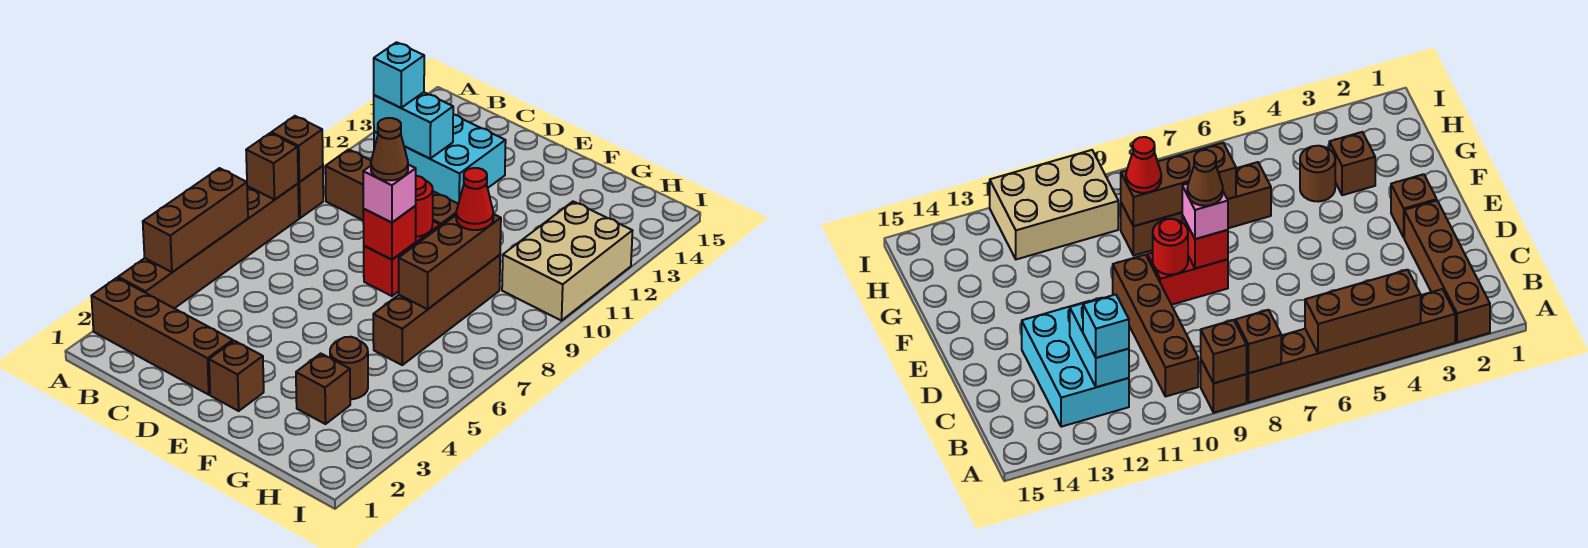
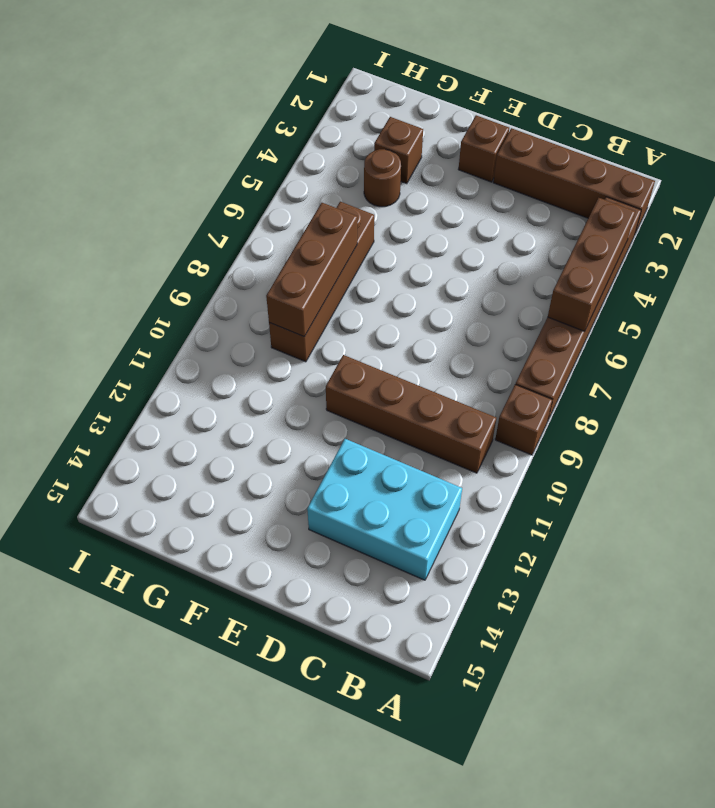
none -> red 1x2 brick [364,221,440,296]
none -> tan 2x3 brick [502,202,632,321]
none -> brown 1x1 brick [246,133,298,200]

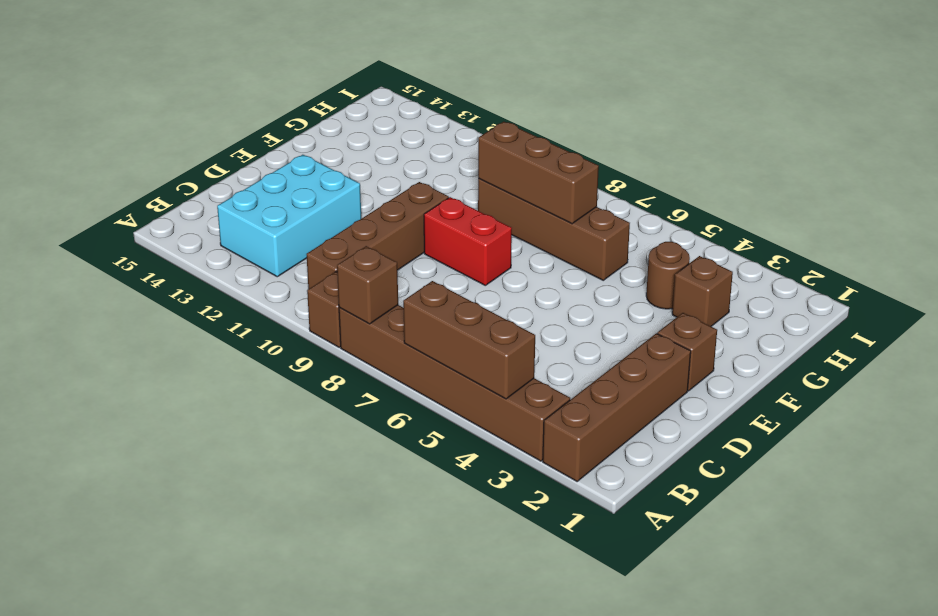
none -> tan 2x3 brick [502,202,632,321]
none -> brown 1x1 brick [271,116,323,182]
none -> cyan 1x2 brick [374,92,453,159]

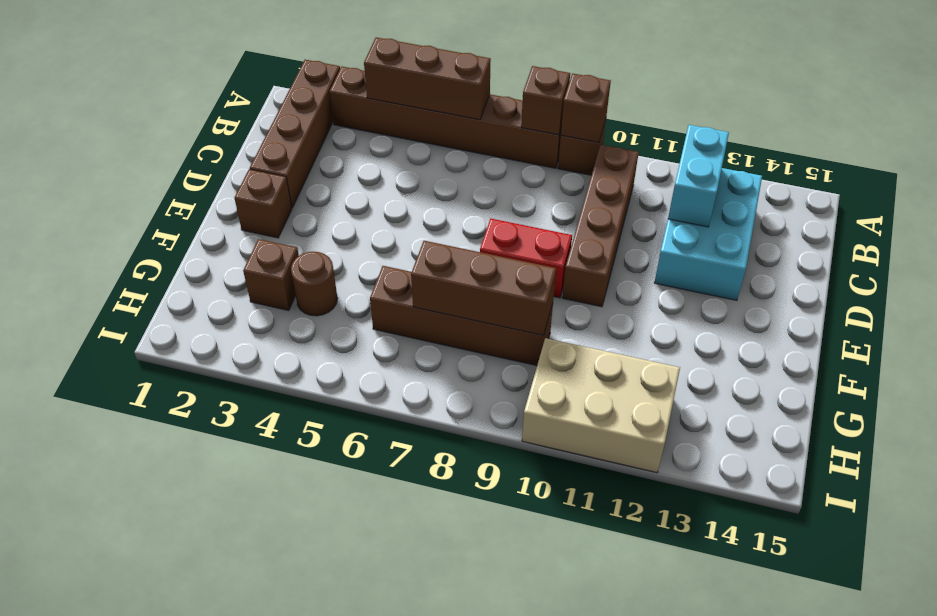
none -> red 1x1 brick [363,206,416,260]
none -> red 1x1 round brick [415,176,433,237]
none -> cyan 1x1 brick [374,42,424,108]

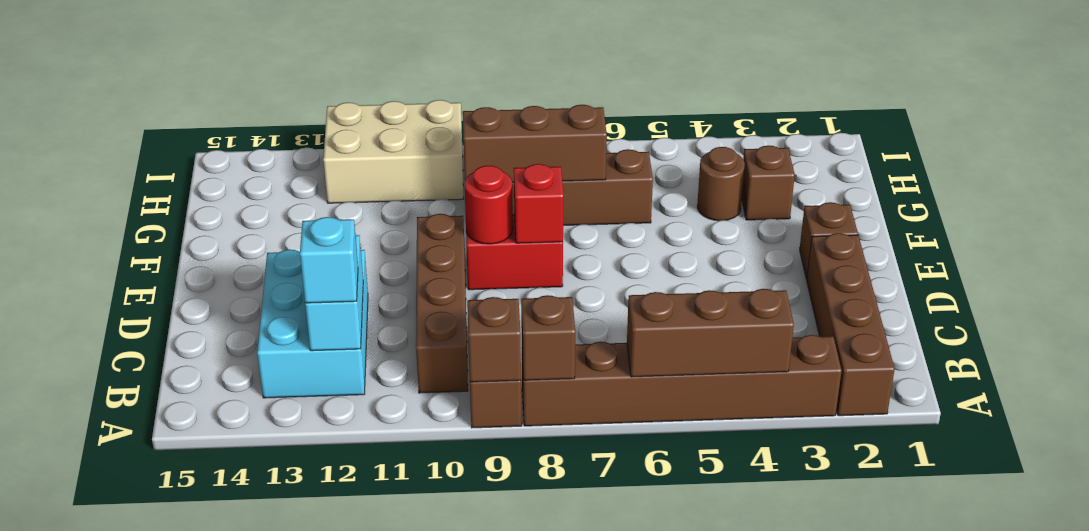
none -> pink 1x1 brick [363,165,416,223]
none -> red 1x1 cone [456,168,493,230]
none -> brown 1x1 cone [371,118,408,180]

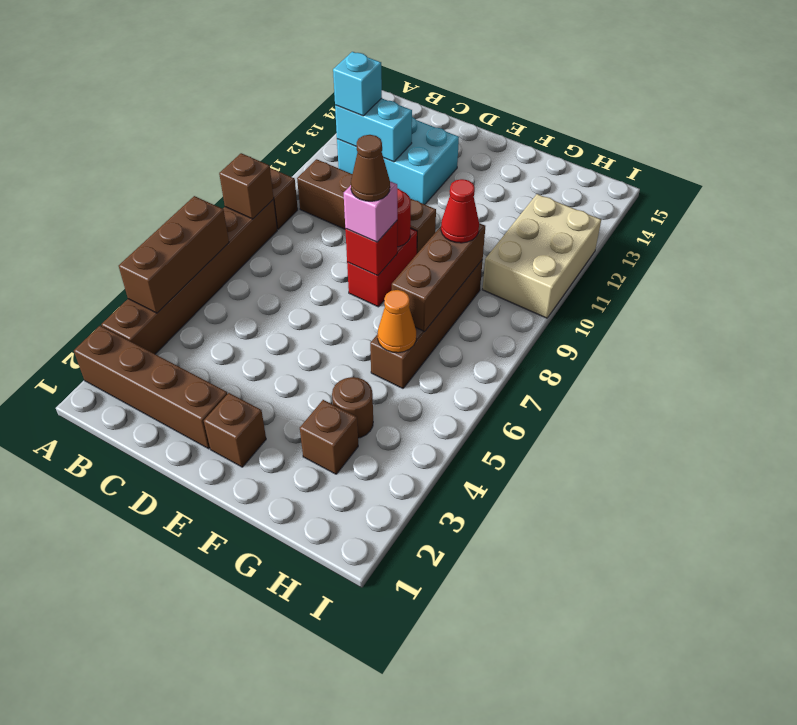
orange 1x1 cone [378,290,416,353] -> none
none -> brown 1x1 brick [271,116,323,182]

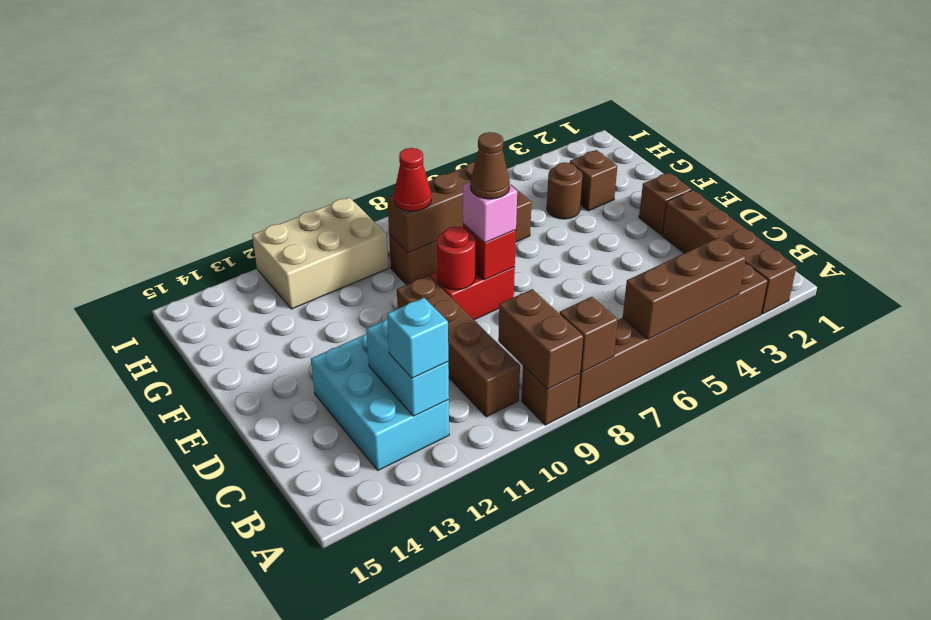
brown 1x2 brick [498,289,583,389] -> brown 1x1 brick [271,116,323,182]

